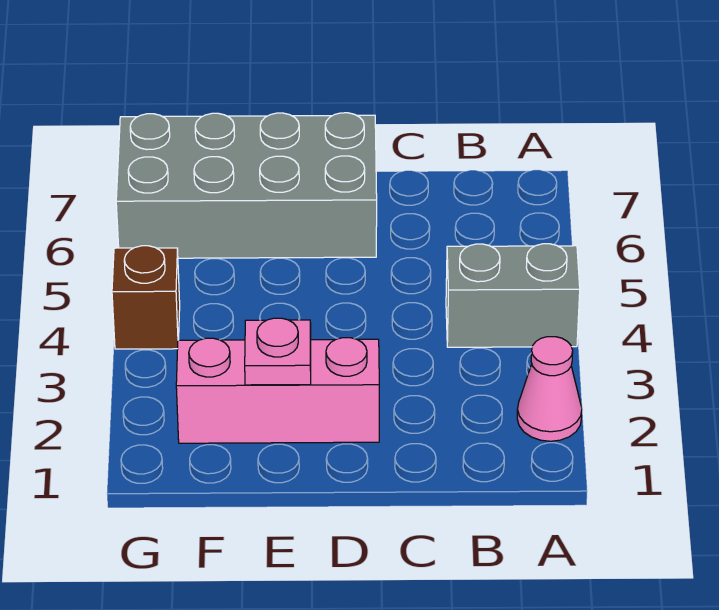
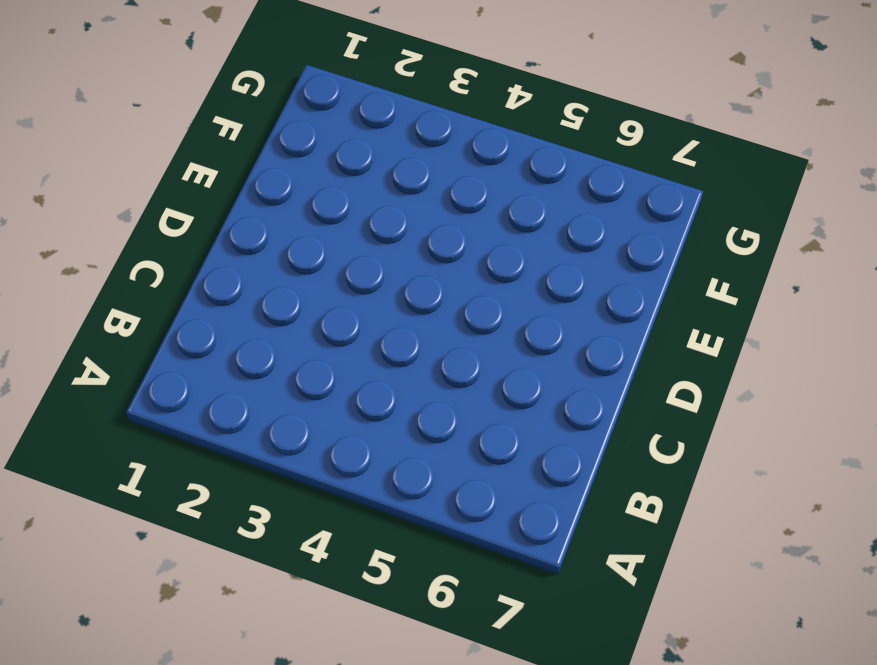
none -> pink 1x1 cone [517,337,582,441]
none -> grey 1x2 brick [446,244,580,347]

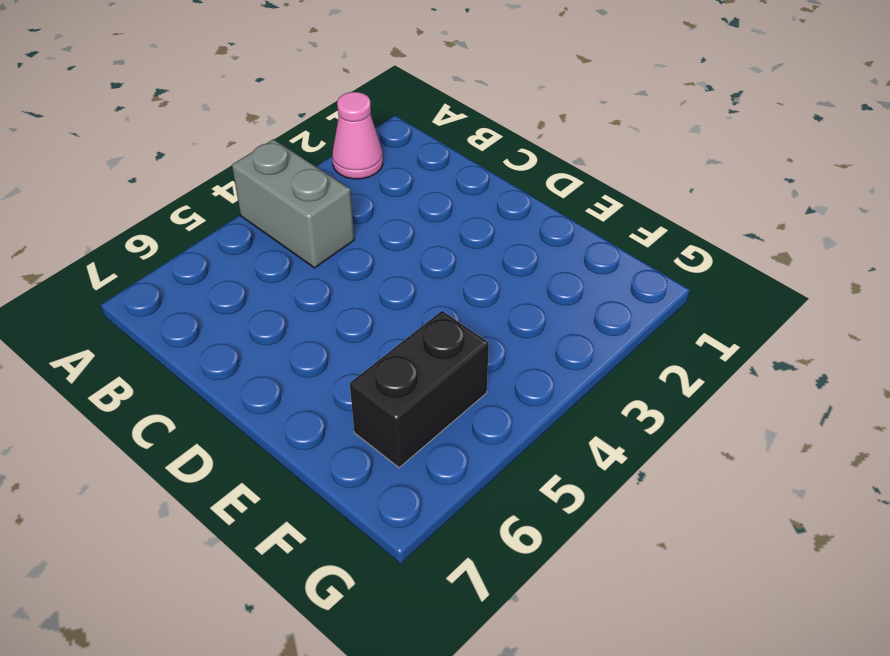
black 1x2 brick [350,311,489,468] -> grey 2x4 brick [116,113,377,258]
none -> pink 1x3 brick [176,338,379,443]
none -> brown 1x1 brick [112,246,180,349]

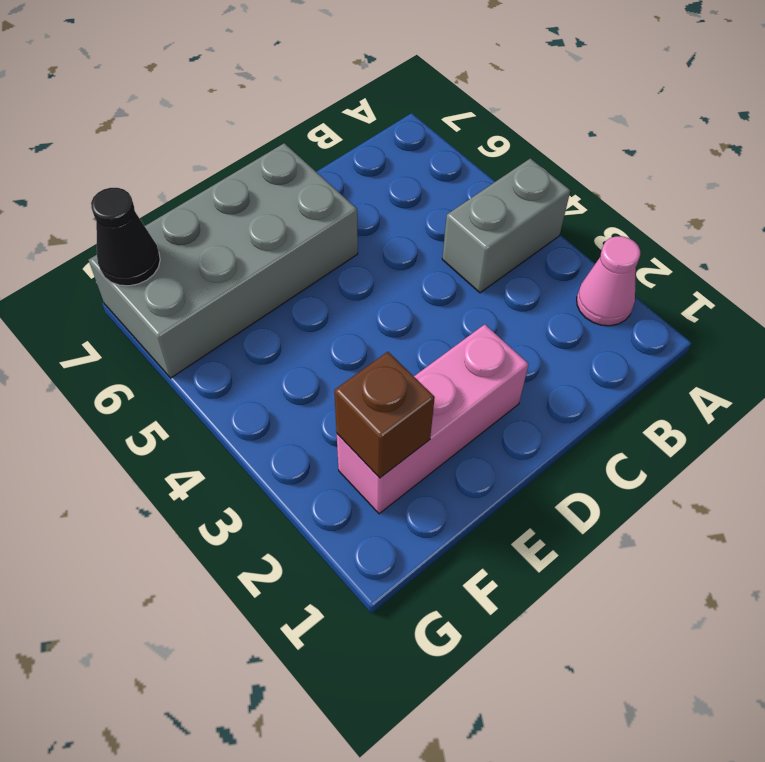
brown 1x1 brick [334,352,435,478] -> brown 1x1 brick moved to [112,246,180,349]
black 1x1 cone [91,188,160,286] -> none
none -> pink 1x1 plate [245,318,311,385]

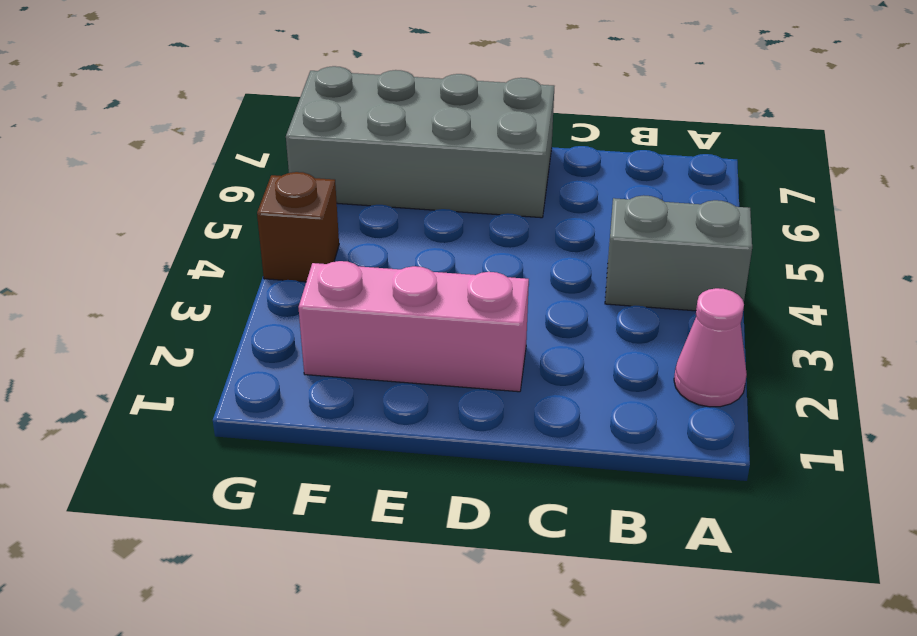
none -> pink 1x1 plate [245,318,311,385]

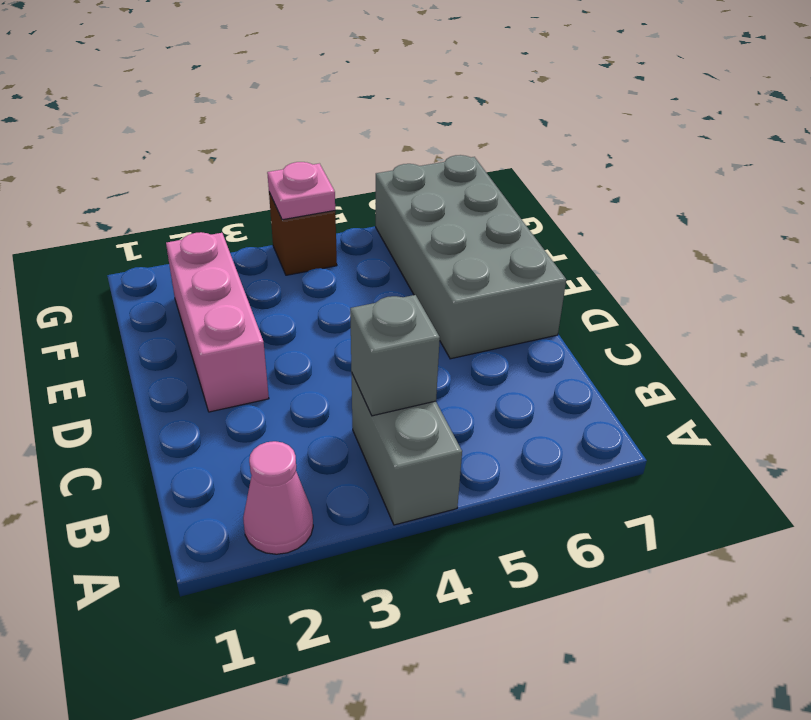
grey 1x1 brick [350,295,440,416] -> none
pink 1x1 plate [267,162,335,220] -> pink 1x1 plate moved to [245,318,311,385]

